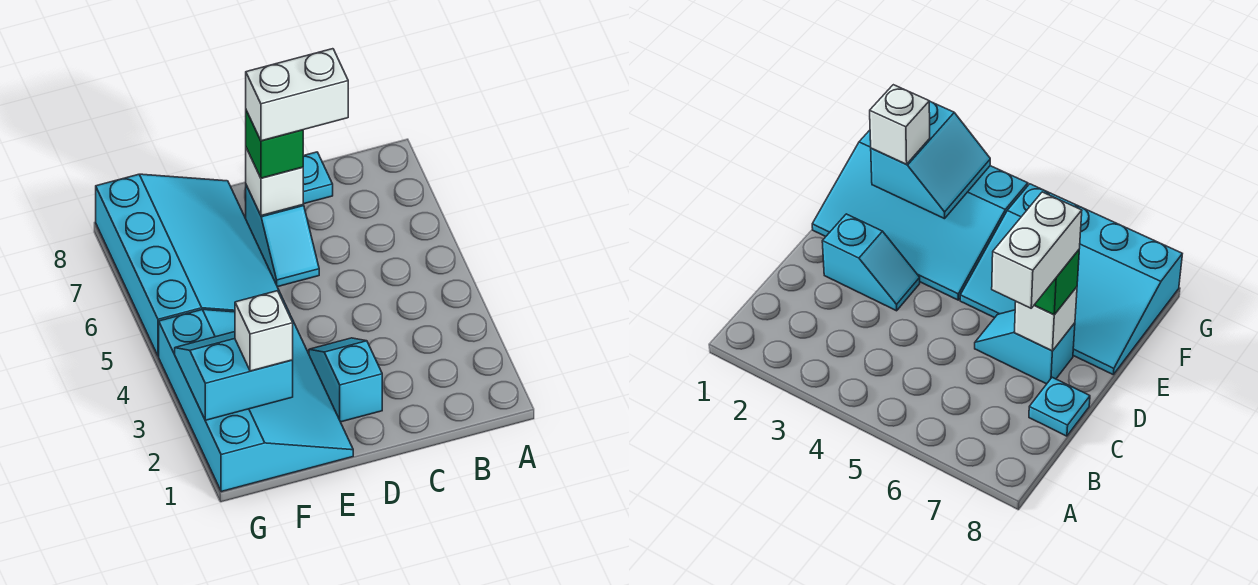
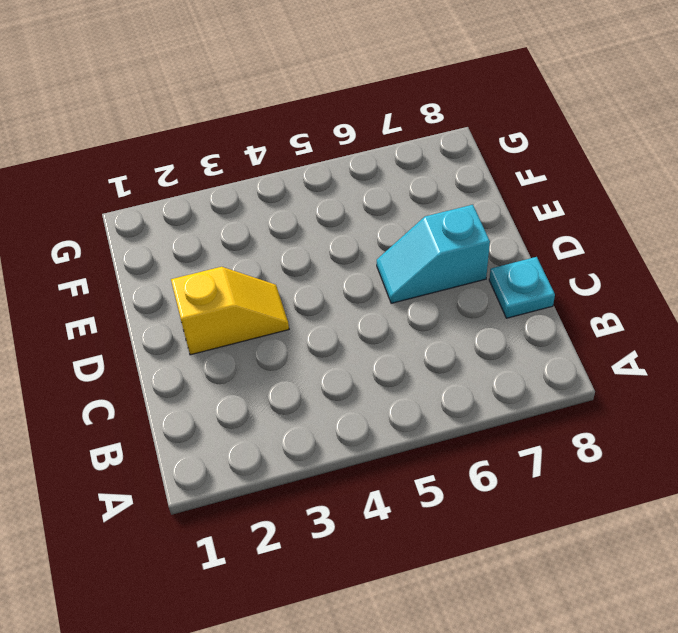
yellow 1x2 slope [171,267,289,355] -> cyan 1x2 slope [309,338,382,422]
none -> cyan 3x4 slope [159,310,353,492]
none -> cyan 3x4 slope [96,174,290,356]

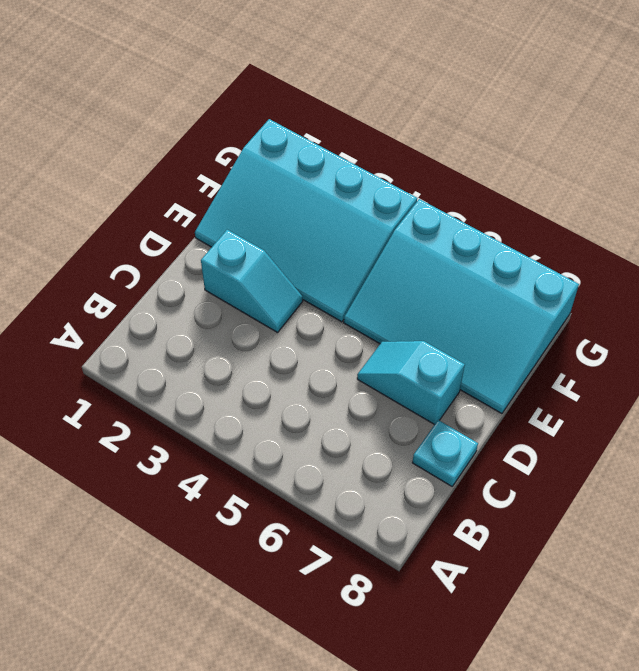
none -> white 1x1 brick [246,148,303,216]
none -> cyan 2x2 slope [175,332,293,420]

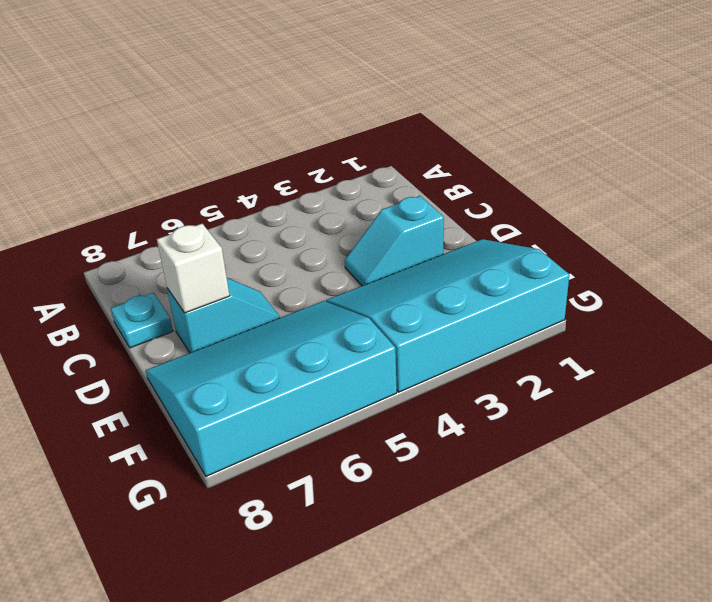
none -> cyan 2x2 slope [175,332,293,420]
none -> green 1x1 brick [246,111,303,178]

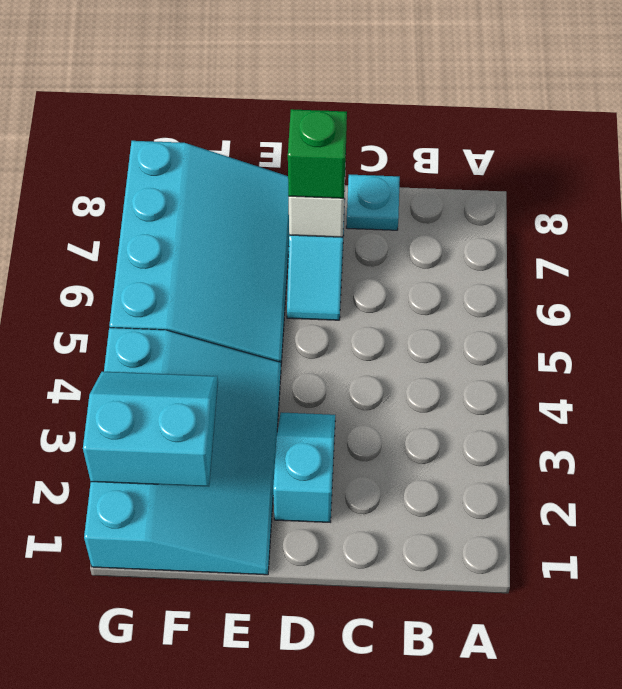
none -> white 1x1 brick [235,291,293,371]
none -> white 1x2 brick [246,49,348,141]

